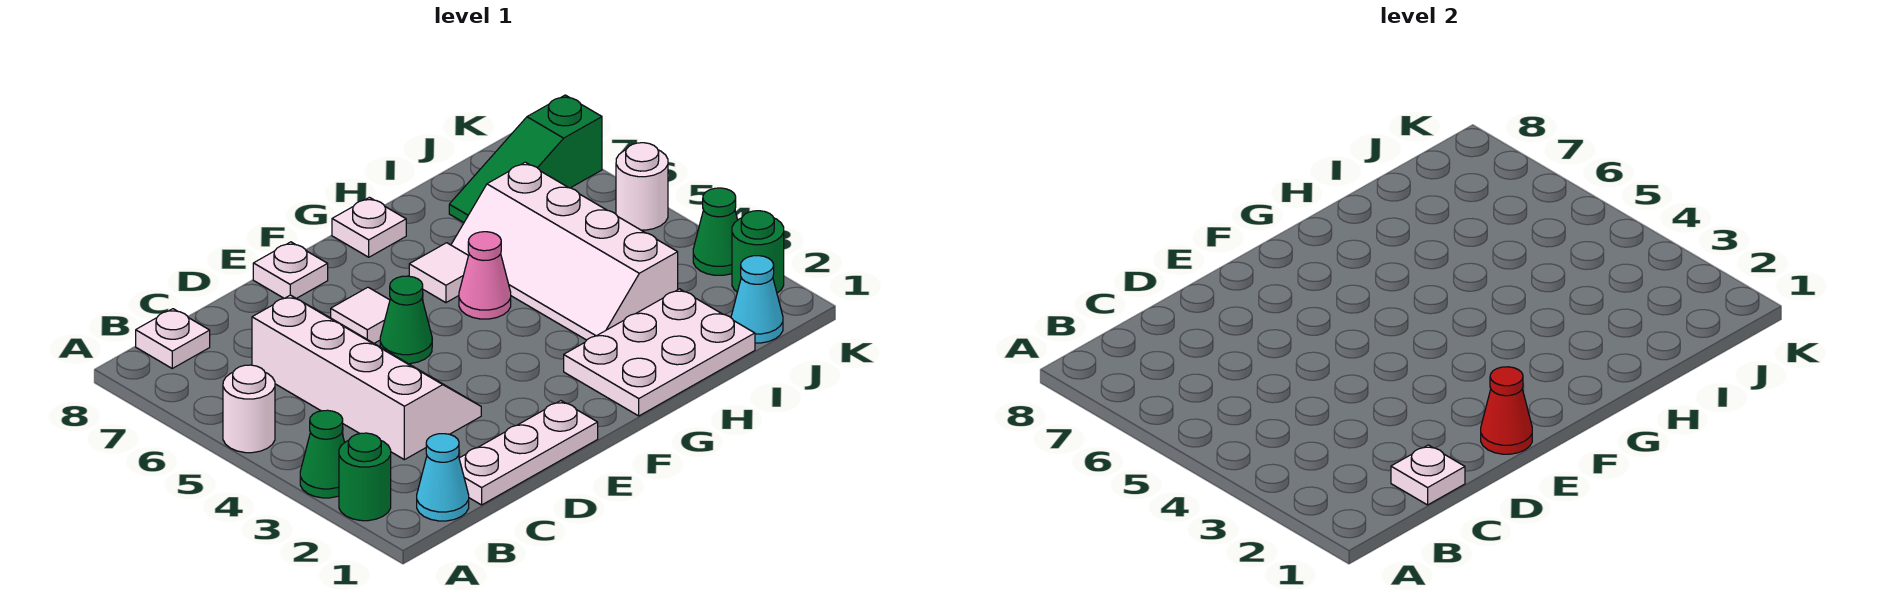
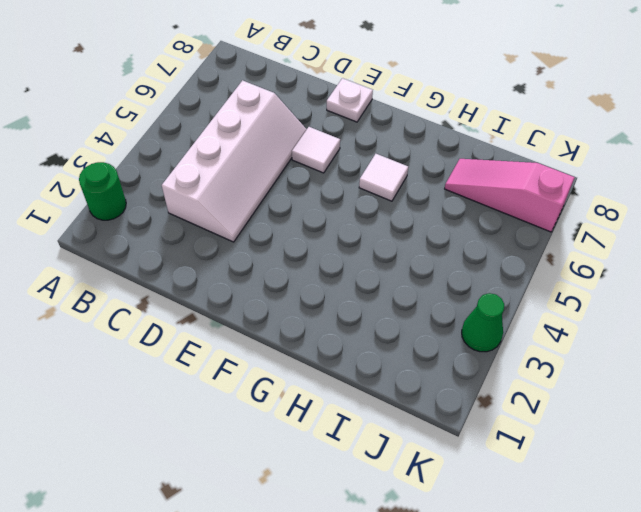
pink 1x3 slope [445,159,575,232] -> green 1x3 slope [449,95,602,222]
none -> green 1x1 cone [300,410,345,498]
none -> white 1x1 round brick [223,365,275,453]
none -> cyan 1x1 cone [417,434,469,521]

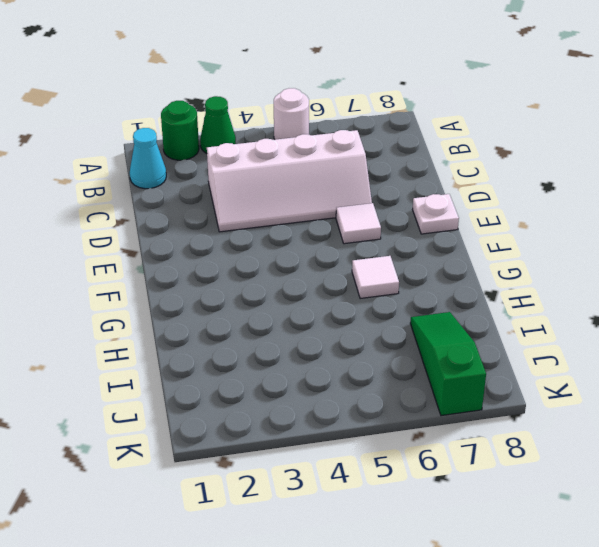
none -> white 1x1 plate [136,309,210,368]
none -> white 1x3 plate [459,401,598,505]
none -> green 1x1 cone [380,276,432,364]

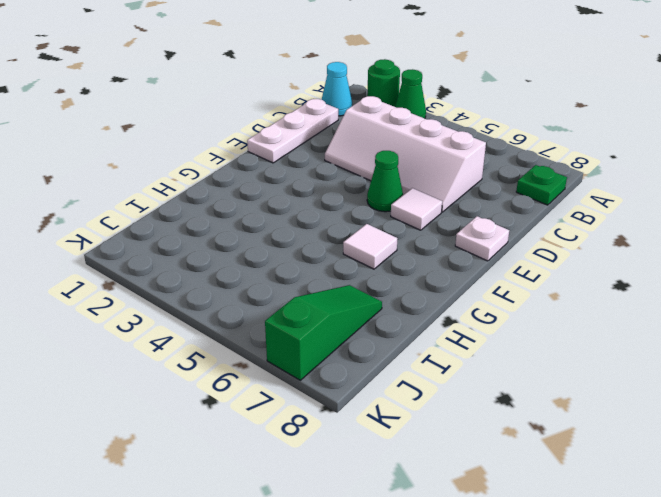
green 1x1 plate [516,165,567,205] -> white 1x1 plate [136,309,210,368]
none -> white 1x1 round brick [223,365,275,453]
none -> white 2x3 plate [564,289,755,416]
none -> pink 1x1 cone [459,232,511,319]

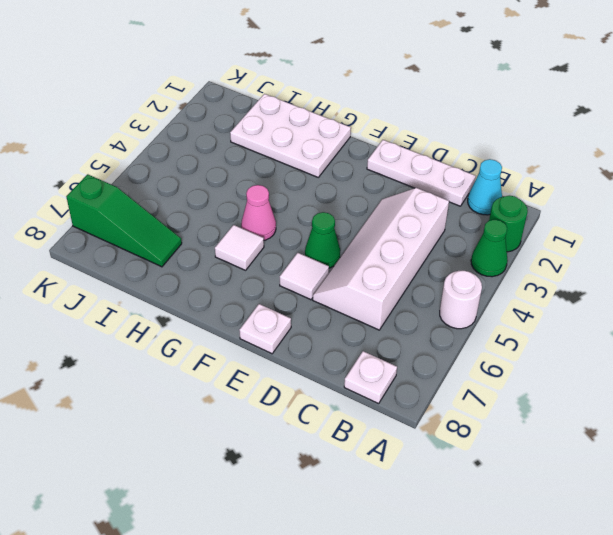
none -> white 1x1 plate [332,197,406,257]
none -> white 2x4 slope [451,162,678,340]
none -> cyan 1x1 cone [731,256,783,343]

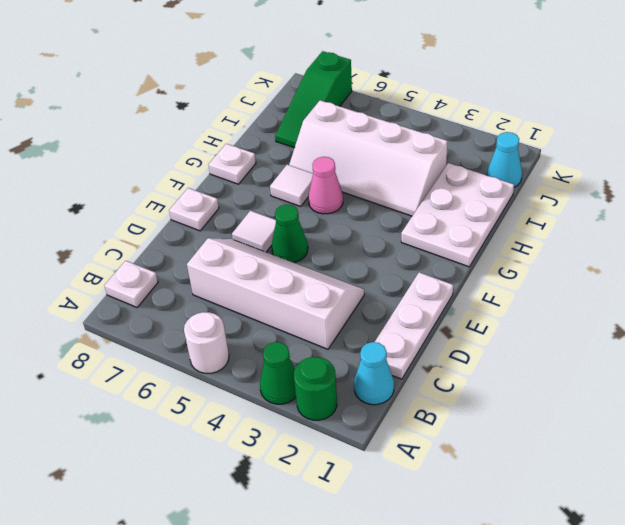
none -> green 1x1 round brick [732,211,784,293]
none -> green 1x1 cone [693,188,737,275]
none -> white 1x1 round brick [616,143,668,230]

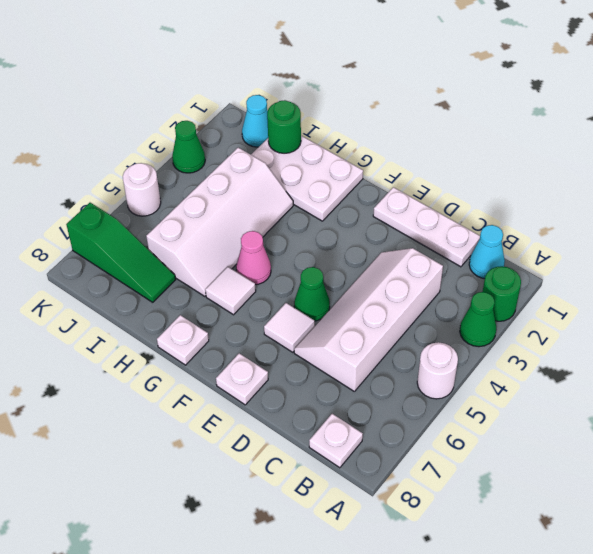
green 1x1 round brick [267,100,301,153] -> green 1x1 round brick moved to [732,211,784,293]
none -> white 1x1 plate [1391,445,1465,505]
none -> red 1x1 cone [1481,367,1532,454]

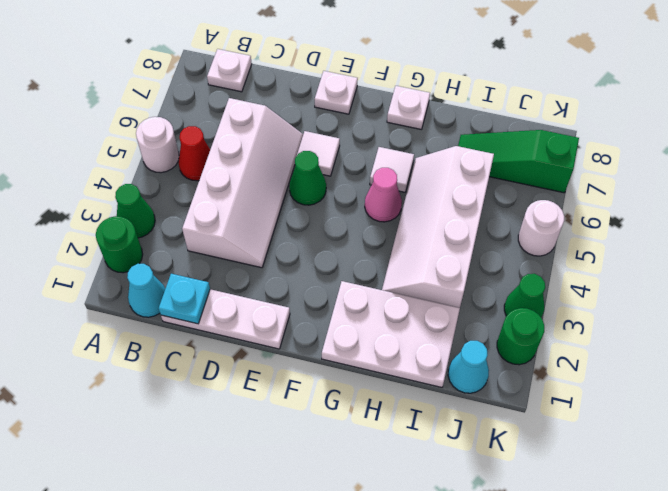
red 1x1 cone [178,126,210,181] -> red 1x1 cone moved to [1481,367,1532,454]
cyan 1x1 plate [159,274,210,324] -> white 1x1 plate [1391,445,1465,505]

